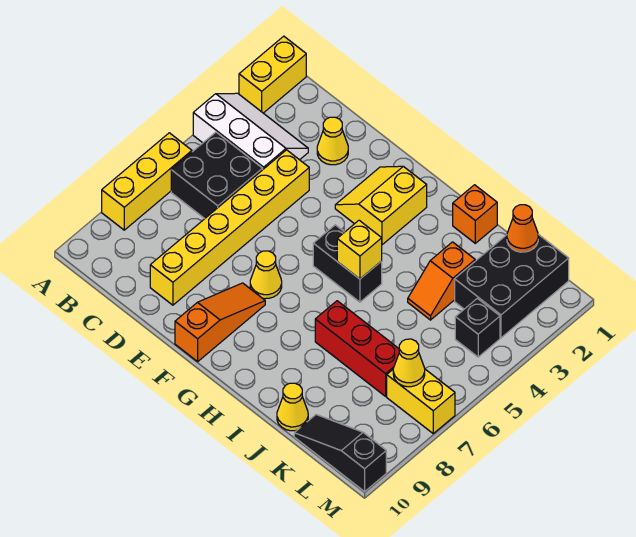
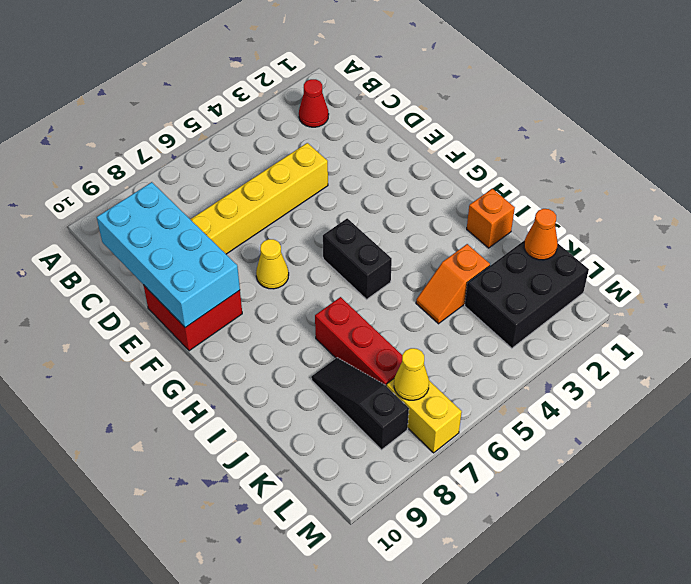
red 1x1 cone [299,79,329,127] -> none
cyan 2x4 brick [97,182,240,328] -> none
red 2x2 brick [144,286,242,351] -> orange 1x3 slope [175,283,265,361]
black 1x3 slope [311,358,409,450] -> black 1x3 slope moved to [294,415,386,492]
none -> yellow 1x2 brick [239,36,306,113]
none -> white 2x3 slope [193,93,308,169]
none -> yellow 1x3 brick [102,133,192,230]

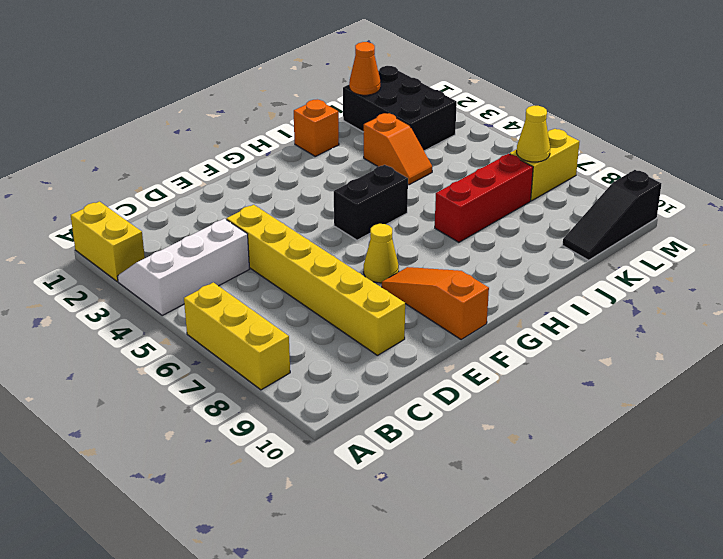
none -> black 2x2 brick [171,132,263,219]
none -> yellow 1x1 cone [317,117,348,165]
none -> yellow 2x2 slope [335,166,427,245]

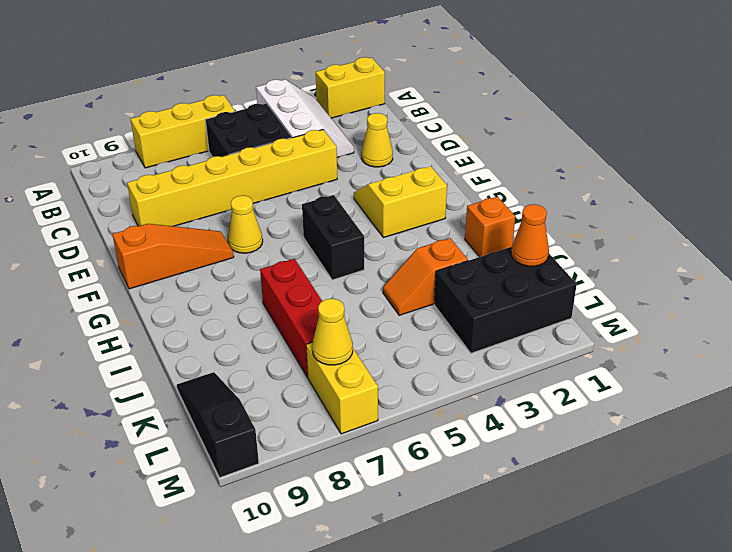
none -> yellow 1x1 cone [277,383,308,431]
none -> black 1x1 brick [455,298,500,357]
none -> yellow 1x1 brick [337,220,382,279]

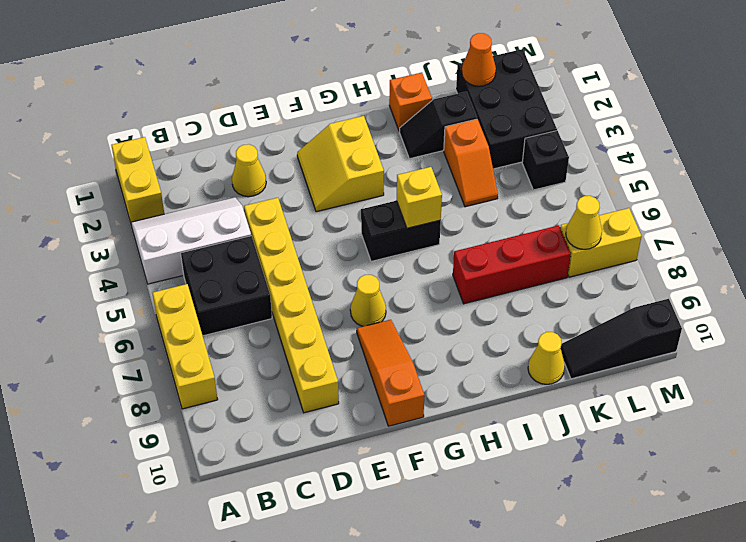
black 1x2 slope [400,92,477,159] -> none

